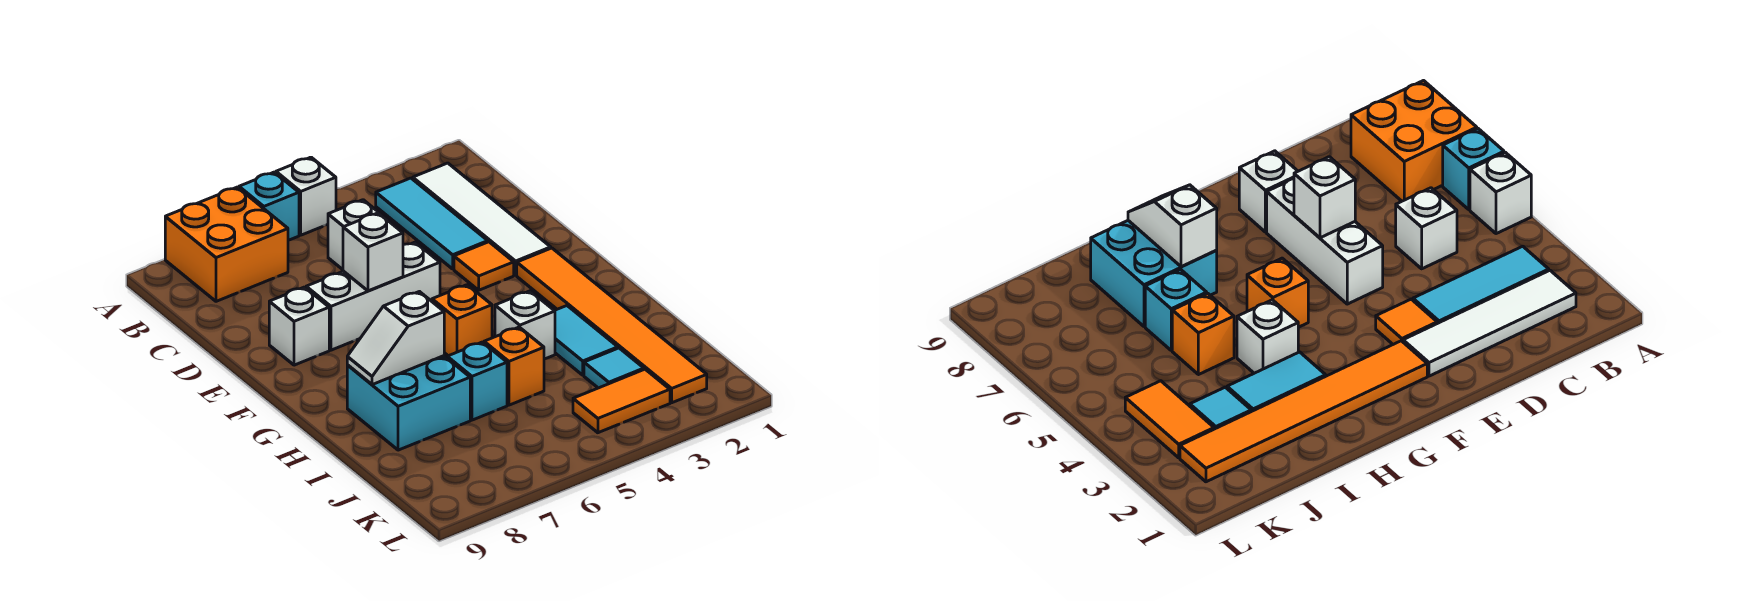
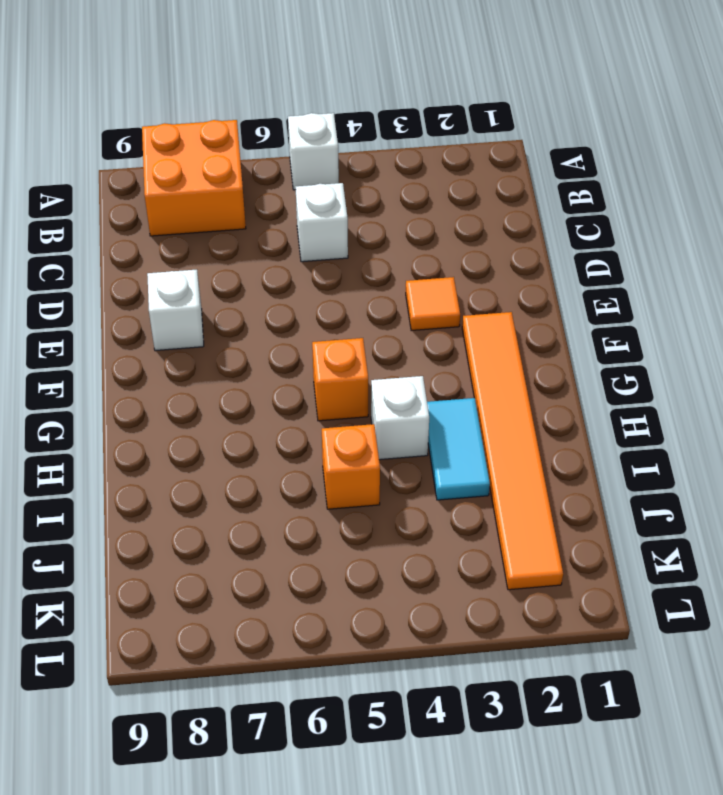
none -> cyan 1x1 brick [239,172,299,240]
none -> white 1x4 tile [413,163,551,275]
none -> cyan 1x3 tile [376,178,488,269]

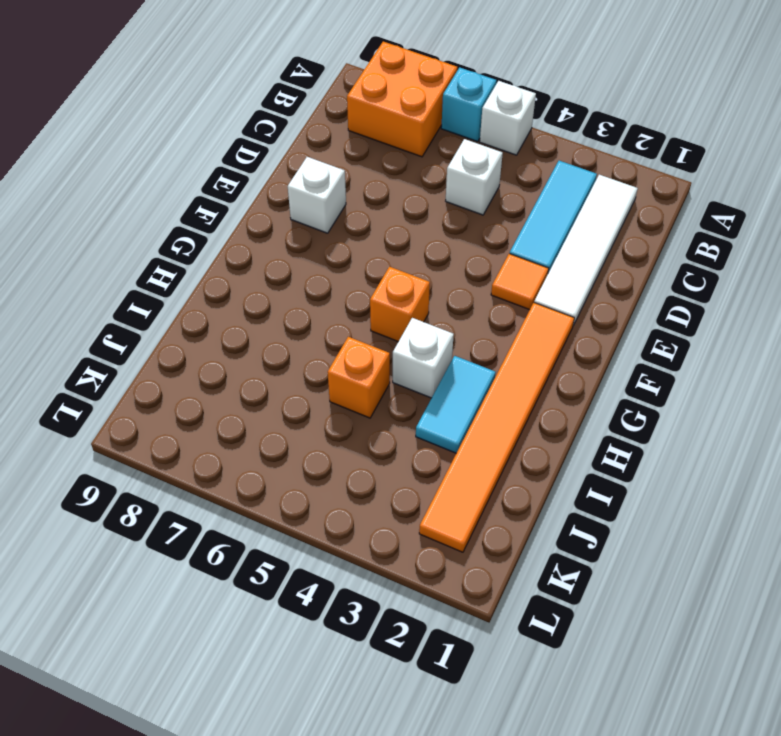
none -> white 1x3 brick [306,242,440,350]
none -> cyan 2x2 brick [347,356,470,450]
none -> cyan 1x1 brick [447,342,507,420]

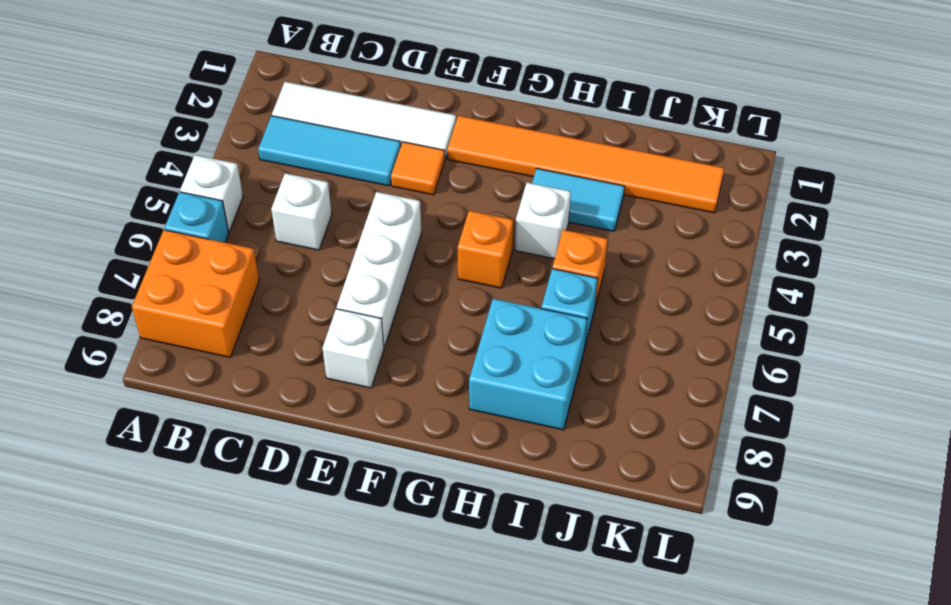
none -> cyan 1x1 tile [584,348,644,388]
none -> orange 1x2 tile [573,369,670,433]
none -> white 1x1 brick [343,213,403,291]

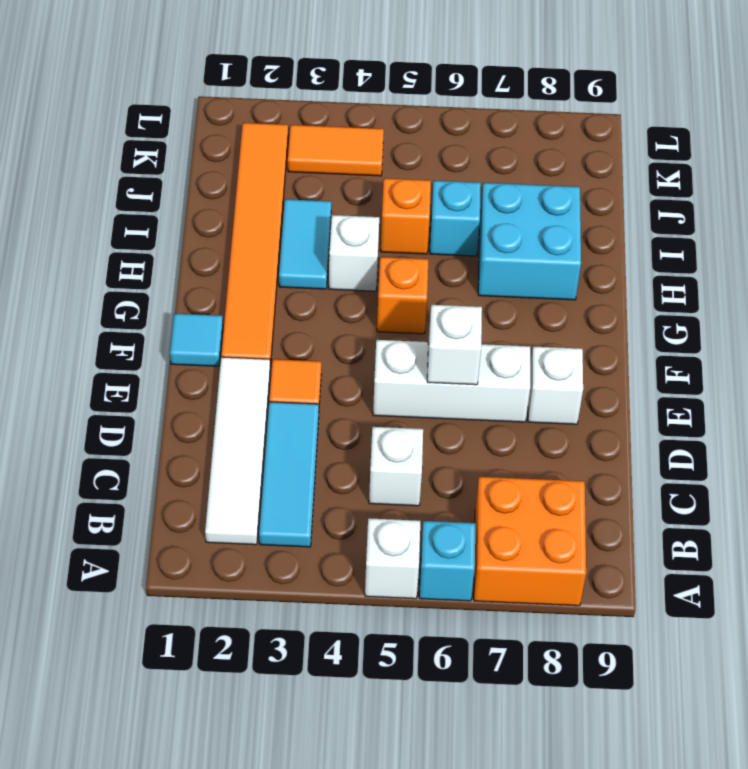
cyan 1x1 tile [170,313,223,366] -> cyan 1x1 tile moved to [584,348,644,388]
none -> white 1x2 slope [347,292,444,385]

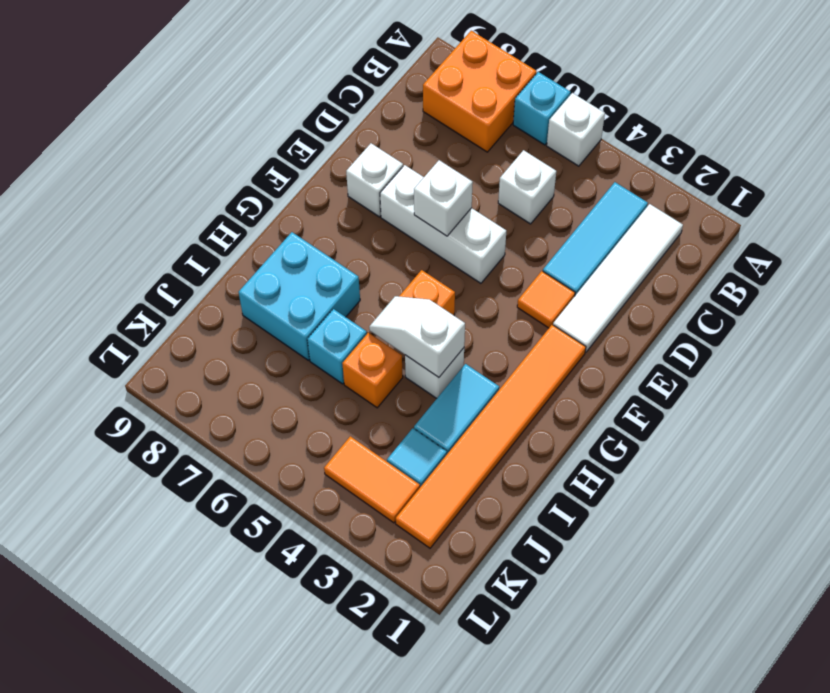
white 1x2 slope [369,296,465,377] -> white 1x2 slope moved to [347,292,444,385]

